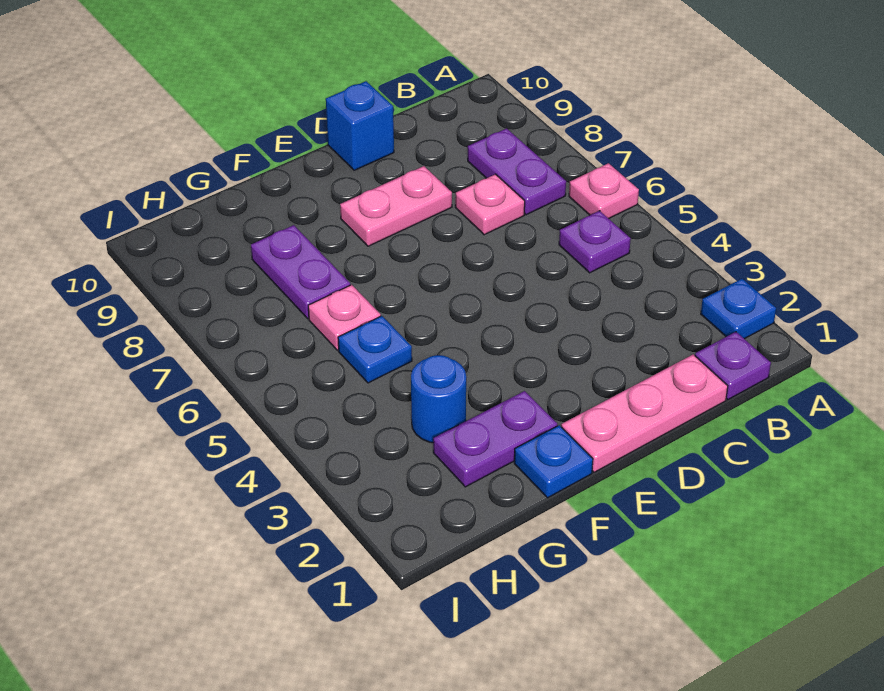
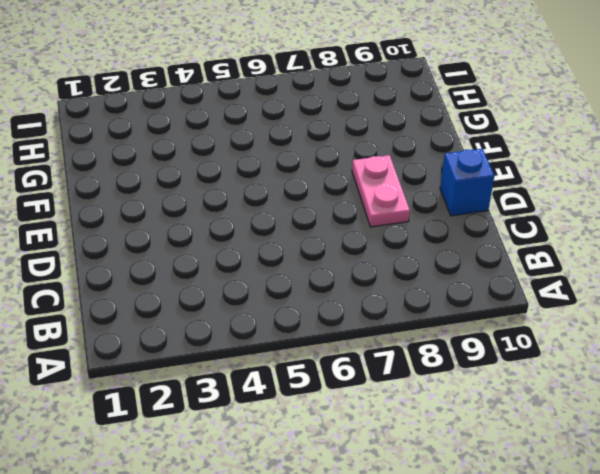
none -> blue 1x1 plate [701,279,776,339]
none -> pink 1x1 plate [569,163,639,219]
none -> purple 1x1 plate [695,332,771,400]

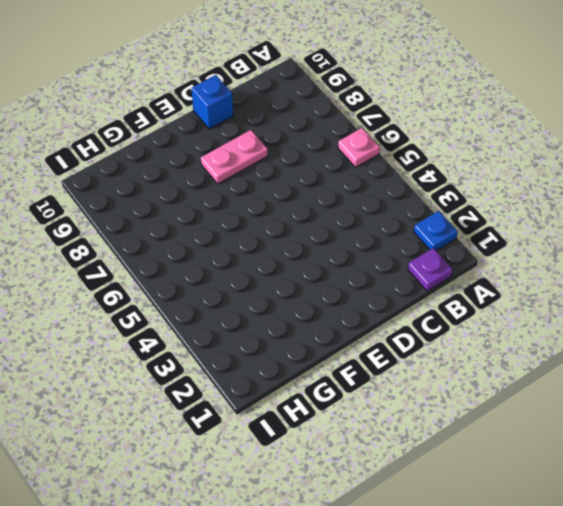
none -> purple 1x1 plate [559,211,631,273]
none -> purple 1x2 plate [468,128,566,215]
none -> pink 1x3 plate [561,354,728,472]

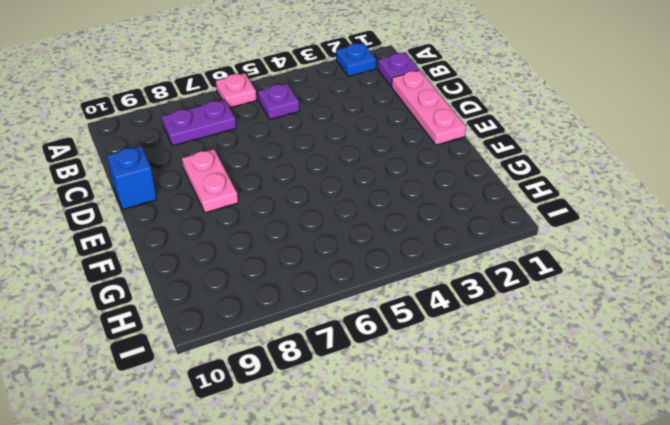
none -> pink 1x1 plate [455,174,525,235]
none -> blue 1x1 plate [514,425,593,498]
none -> purple 1x2 plate [433,391,557,487]

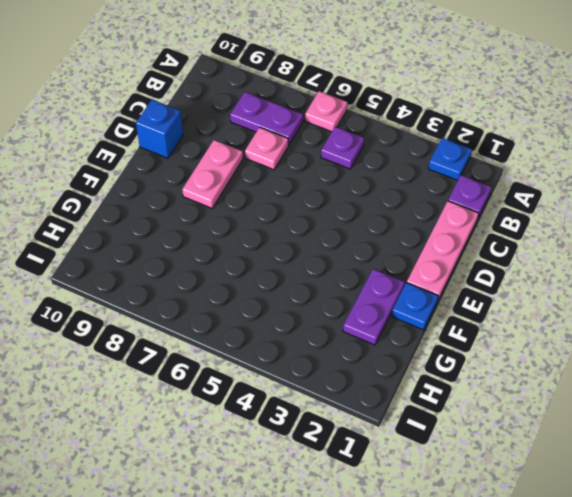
none -> blue 1x1 round brick [411,355,466,443]
none -> blue 1x1 plate [338,316,412,383]
none -> pink 1x1 plate [308,285,381,350]

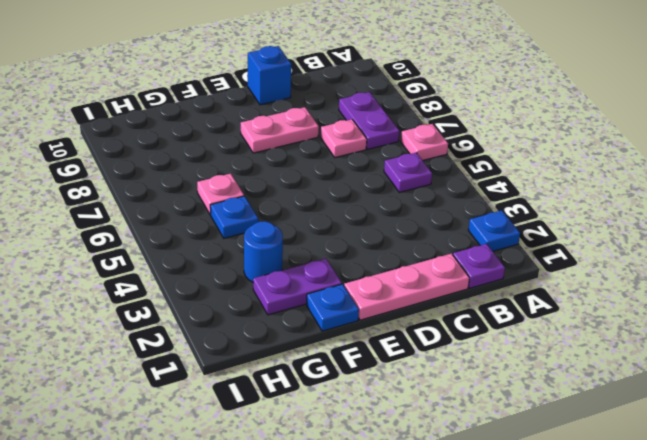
none -> purple 1x2 plate [251,225,350,319]

